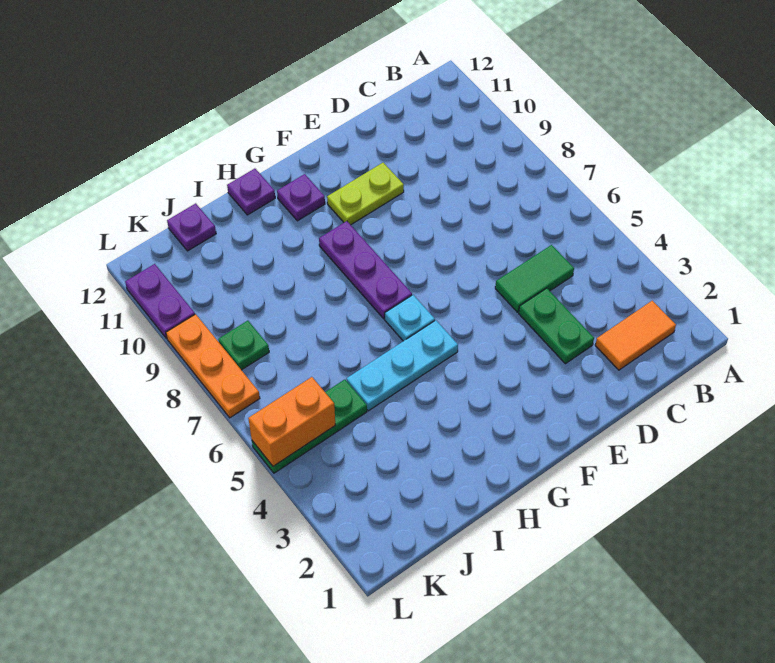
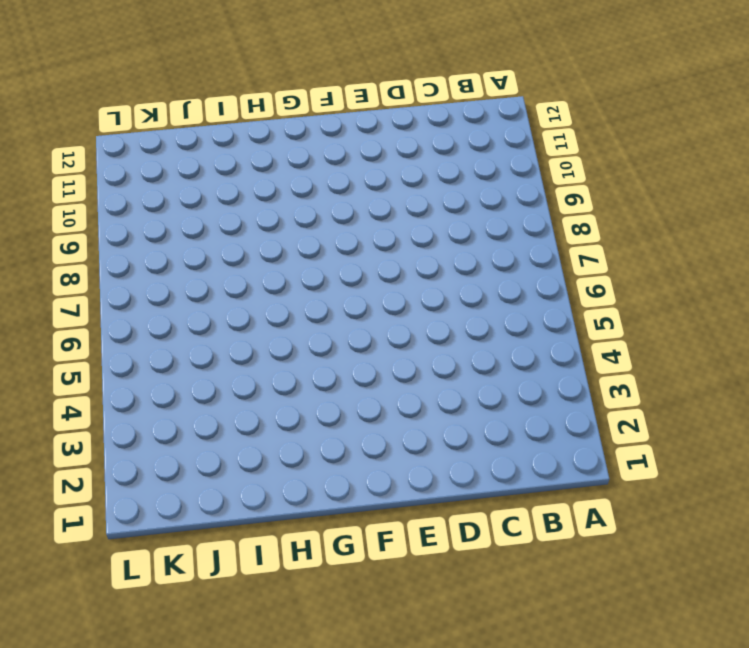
none -> orange 1x2 tile [595,301,676,370]
none -> green 1x2 tile [495,245,574,312]
none -> green 1x2 plate [519,288,594,364]

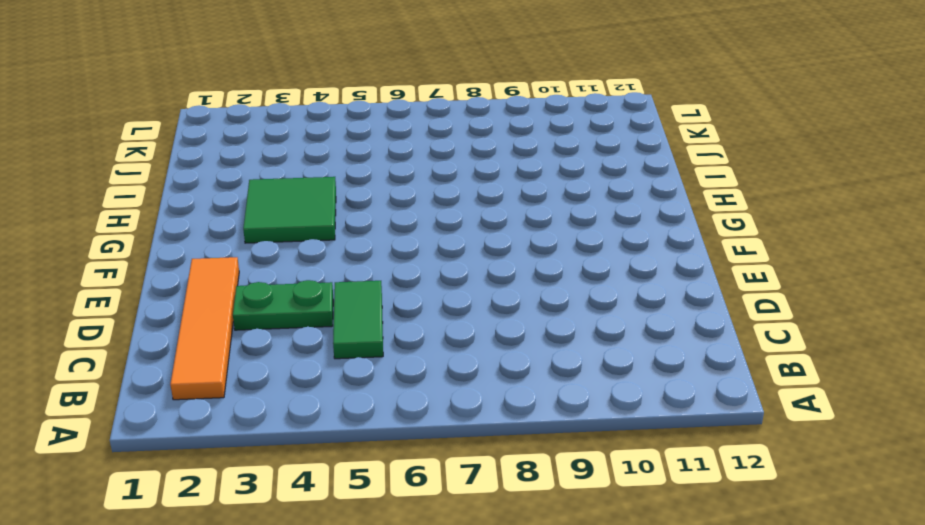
orange 1x4 tile [170,257,239,400] -> orange 1x2 tile [595,301,676,370]
green 2x2 tile [243,177,336,243] -> none
none -> lime 1x2 plate [327,163,404,225]
none -> cyan 1x3 plate [347,320,458,411]
none -> cyan 1x1 plate [385,295,435,341]

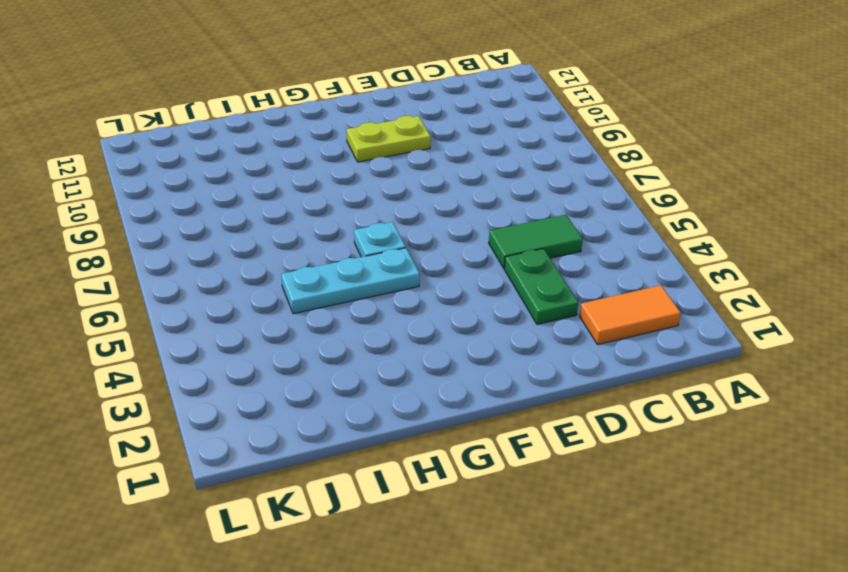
none -> purple 1x3 plate [319,221,412,319]
none -> purple 1x1 plate [277,174,325,221]
none -> purple 1x1 plate [227,169,275,215]

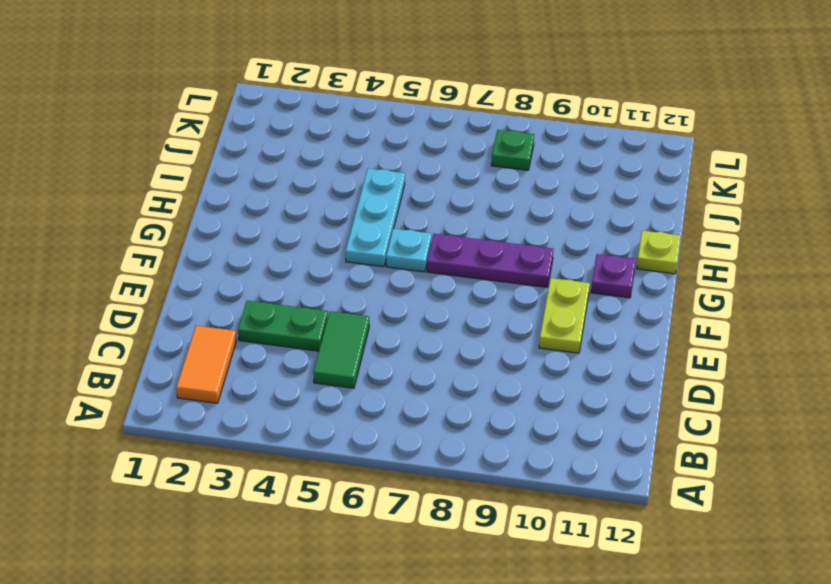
lime 1x1 plate [637,231,681,274] -> purple 1x1 plate [227,169,275,215]
none -> green 1x3 plate [252,380,367,473]
none -> purple 1x1 plate [167,203,216,251]
none -> orange 1x3 plate [166,314,260,418]

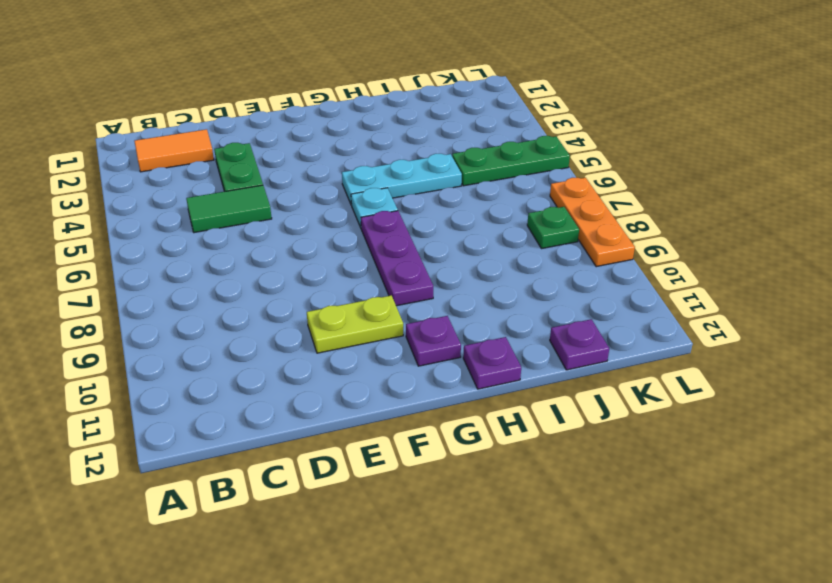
none -> purple 1x2 plate [125,264,195,338]
none -> orange 1x2 brick [248,377,335,466]

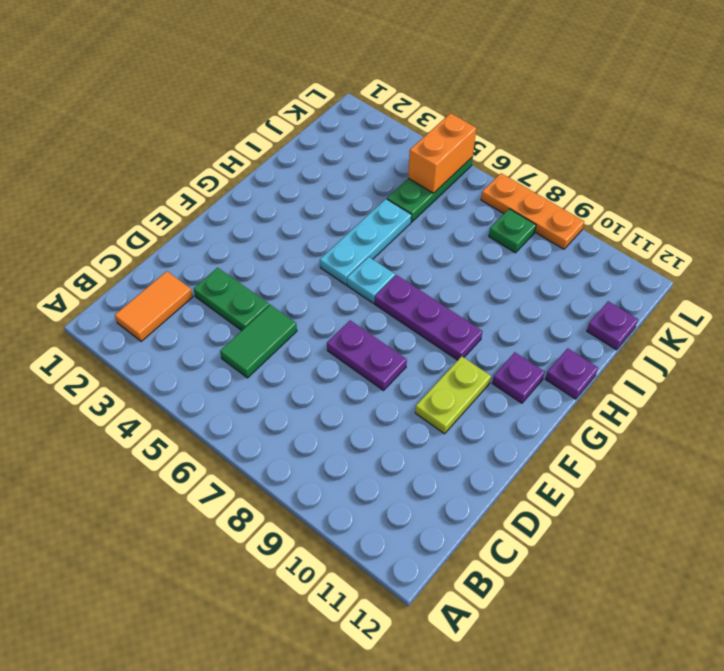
purple 1x2 plate [327,320,407,390] -> purple 1x2 plate moved to [125,264,195,338]

